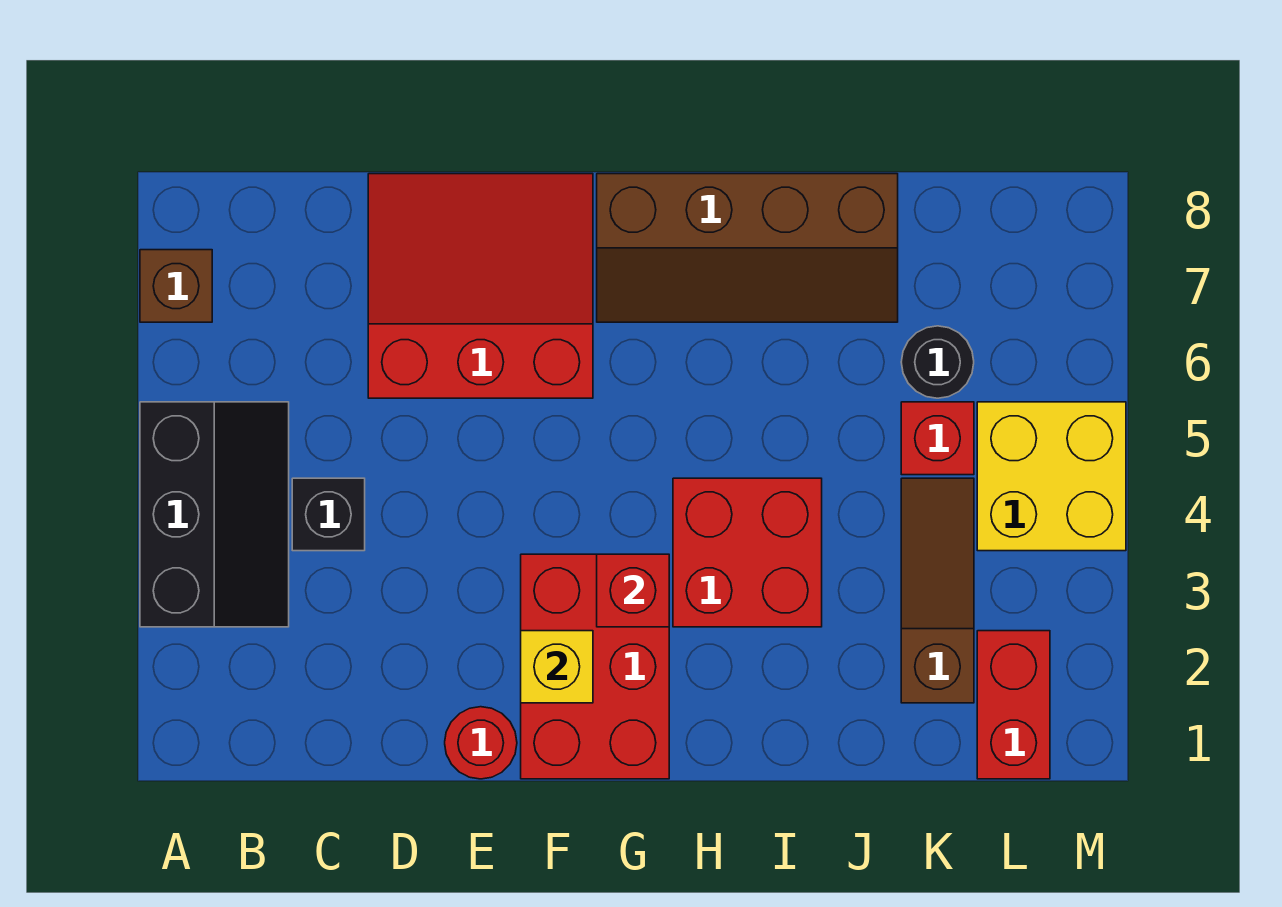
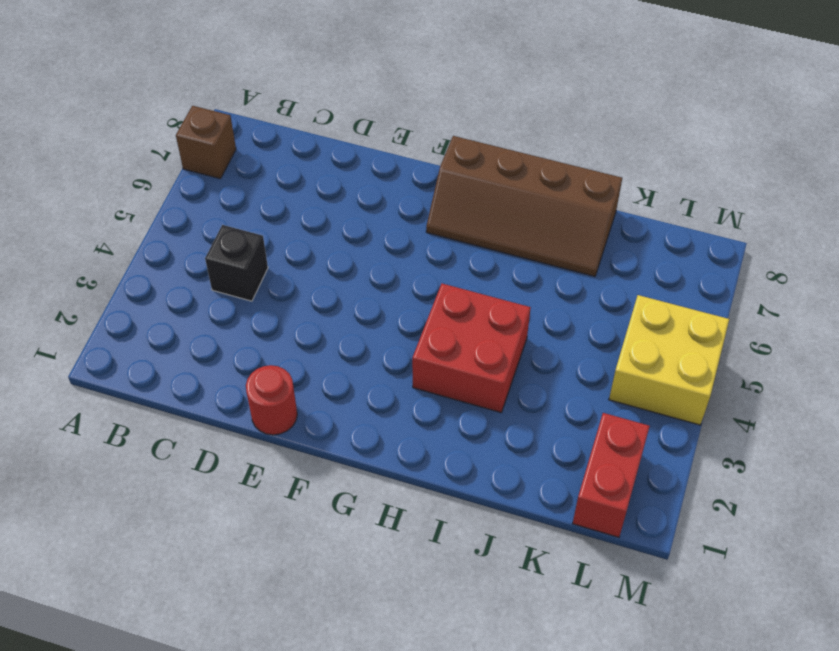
none -> black 2x3 slope [140,402,289,627]
none -> red 3x3 slope [368,174,593,398]
none -> red 2x3 brick [521,554,669,779]

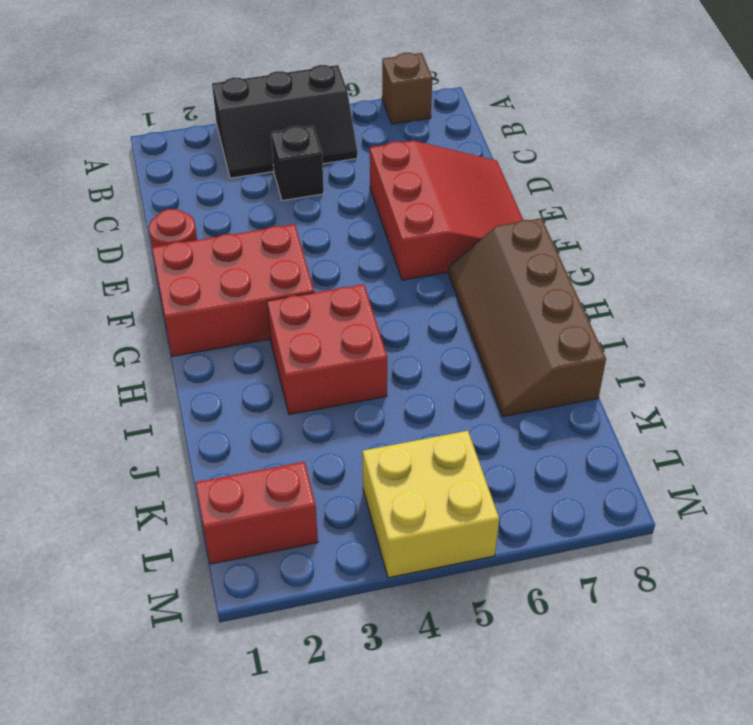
none -> brown 1x3 slope [901,478,974,703]
none -> red 1x1 brick [901,402,974,475]
none -> black 1x1 round brick [901,326,974,398]

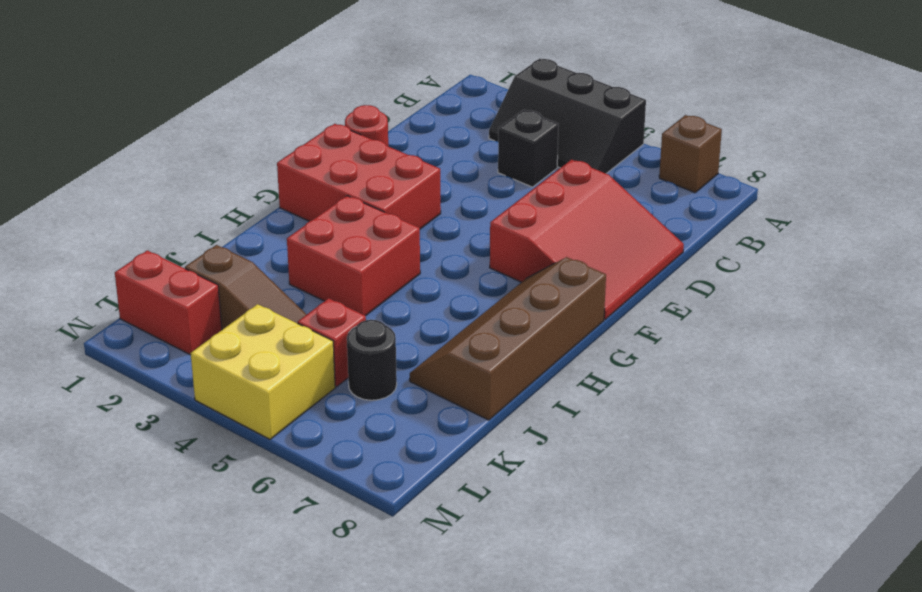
none -> yellow 1x1 brick [521,631,593,703]
none -> red 1x1 brick [597,554,669,627]

